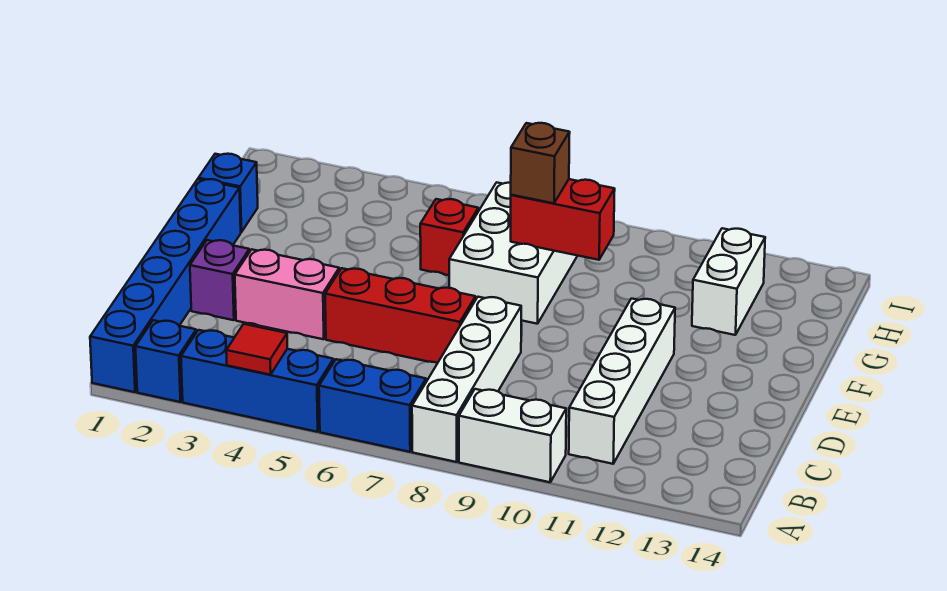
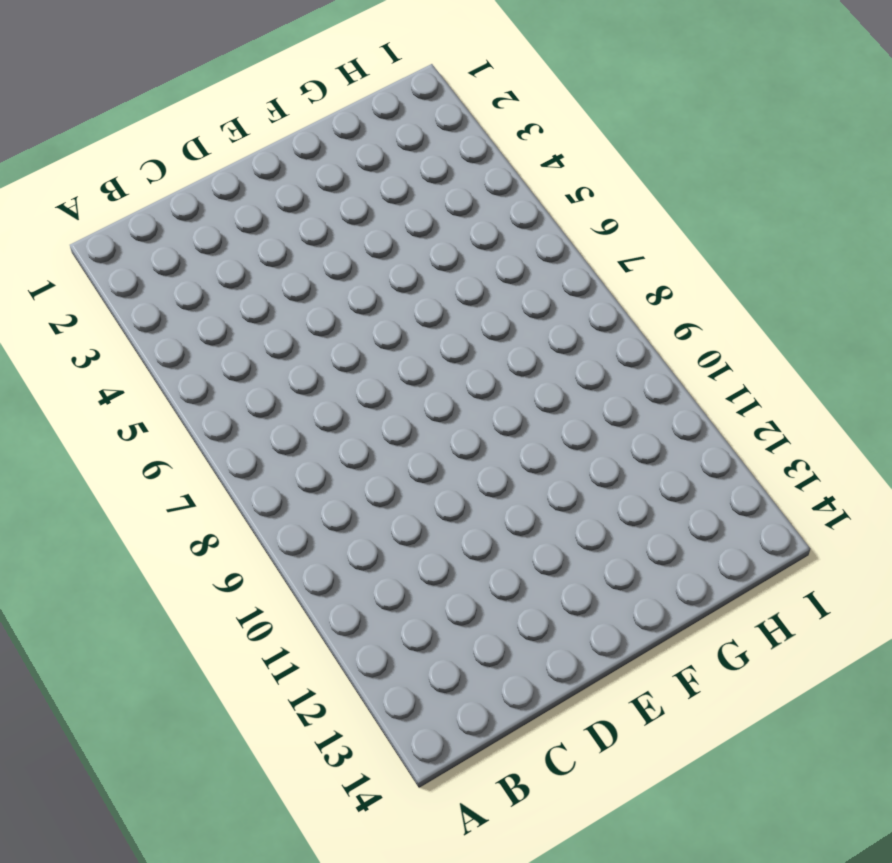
none -> blue 1x6 brick [90,179,241,392]
none -> blue 1x1 brick [135,320,196,402]
none -> blue 1x3 brick [181,330,334,432]

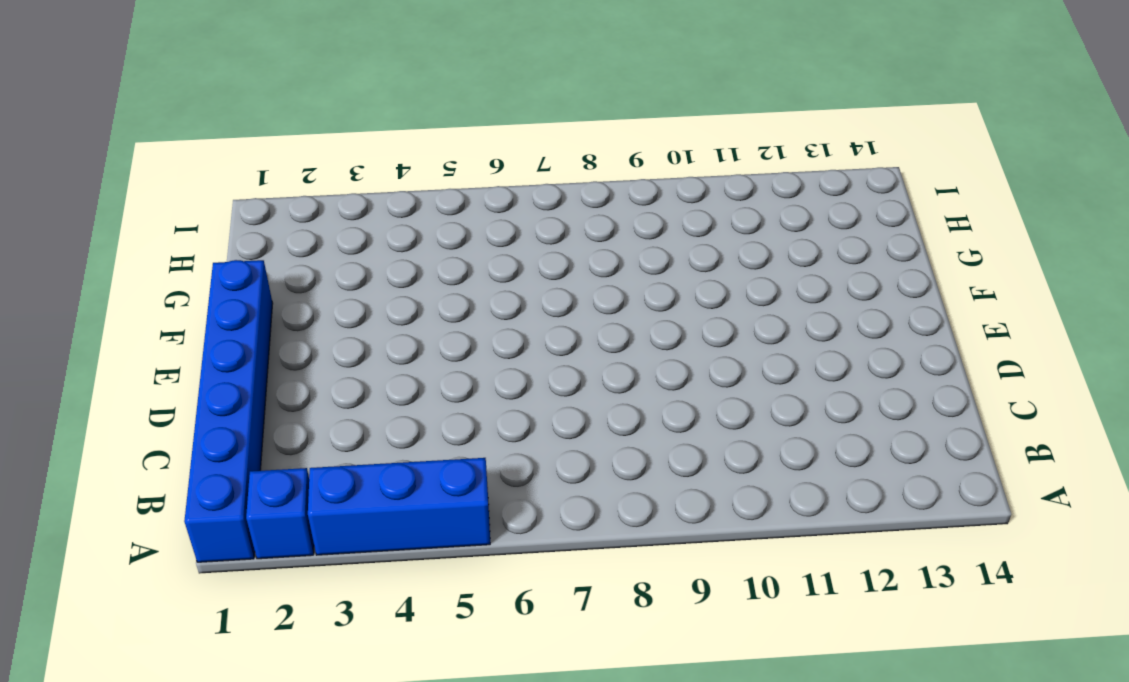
none -> blue 1x2 brick [319,359,426,452]
none -> white 1x4 brick [412,297,521,462]
none -> white 1x2 brick [459,389,566,482]

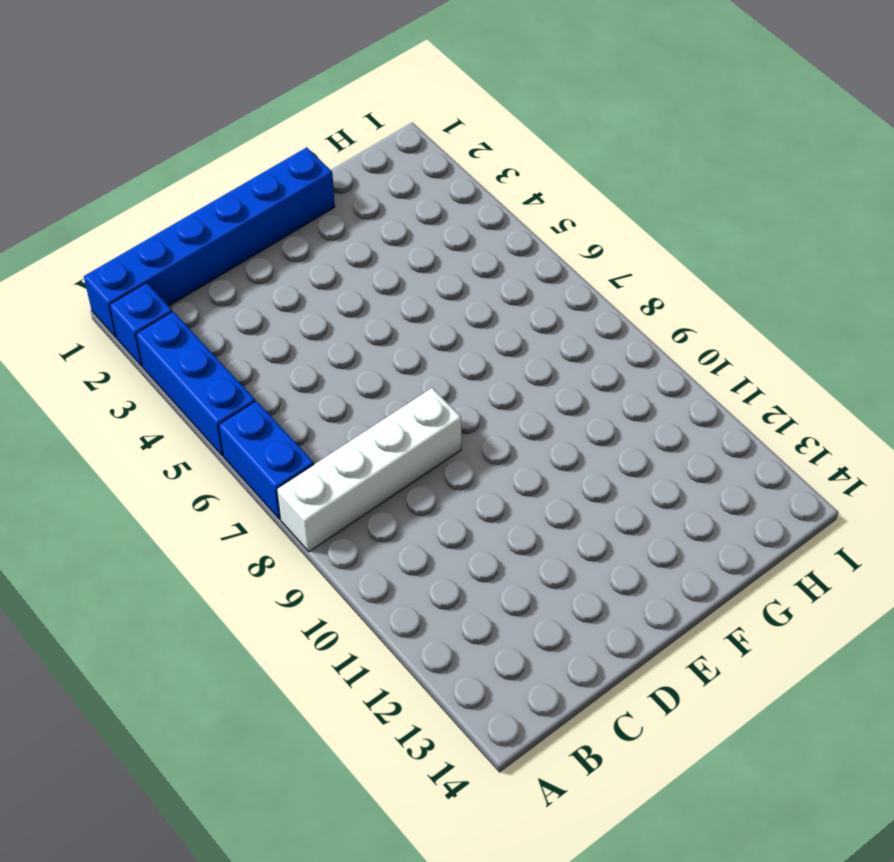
none -> white 1x2 brick [459,389,566,482]
none -> white 1x4 brick [569,299,675,464]
none -> purple 1x1 brick [190,240,249,320]

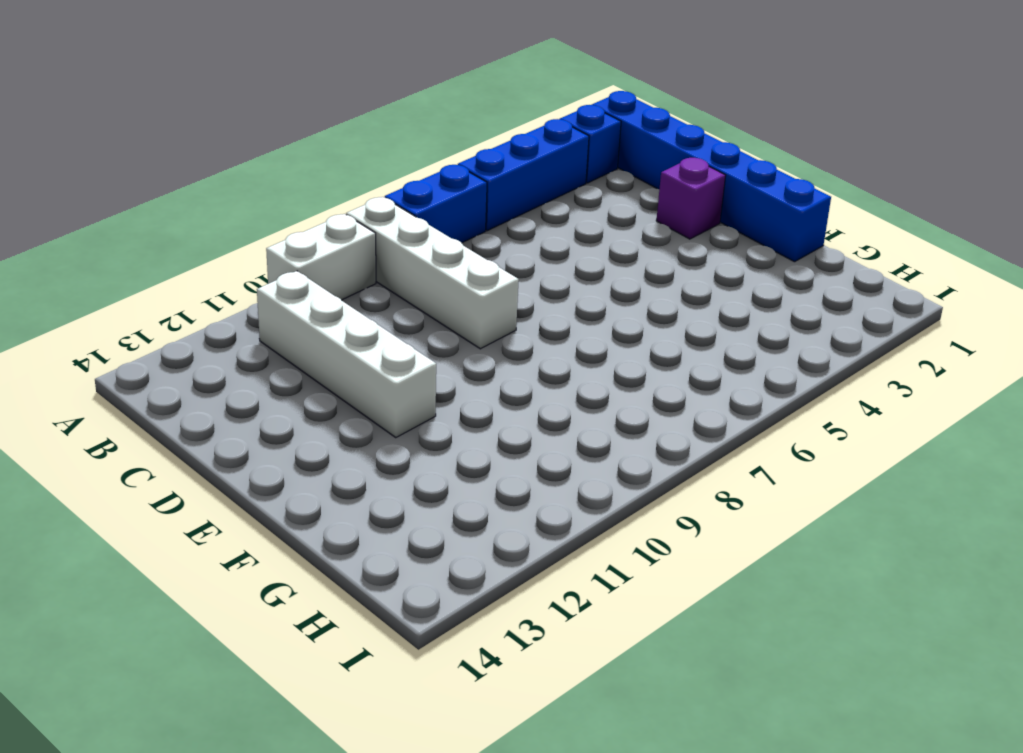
none -> pink 1x2 brick [235,249,339,339]
none -> red 1x3 brick [325,268,476,363]
none -> white 2x3 brick [449,182,577,324]

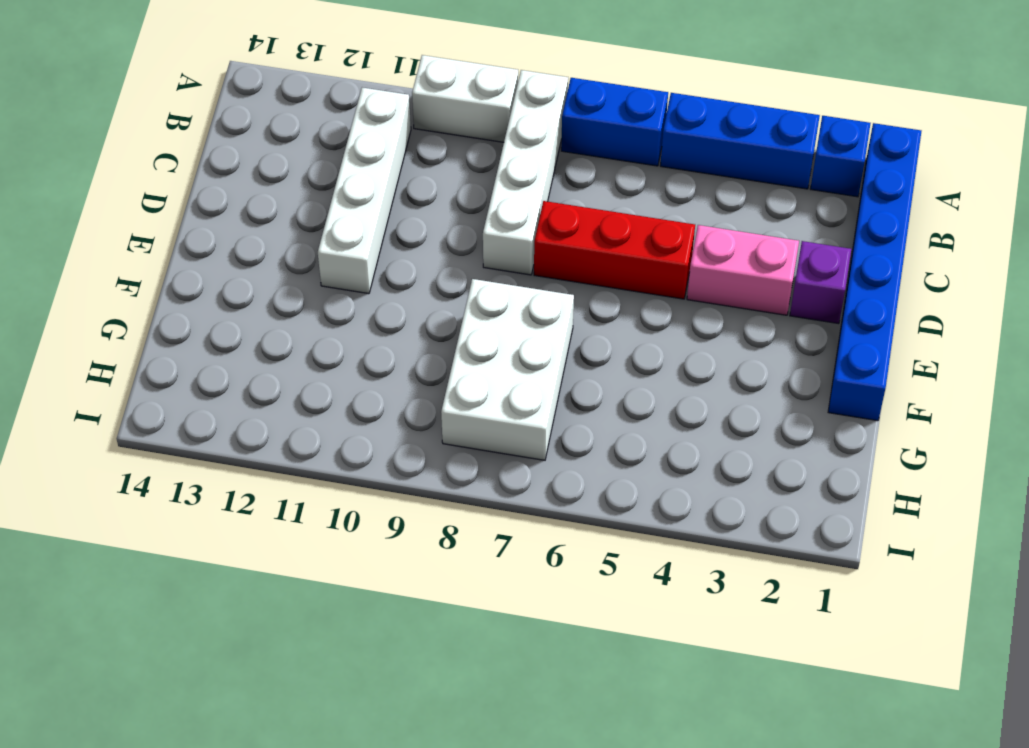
none -> blue 1x1 brick [198,154,258,232]
none -> red 1x1 brick [420,199,478,275]
none -> white 1x2 brick [692,228,765,335]

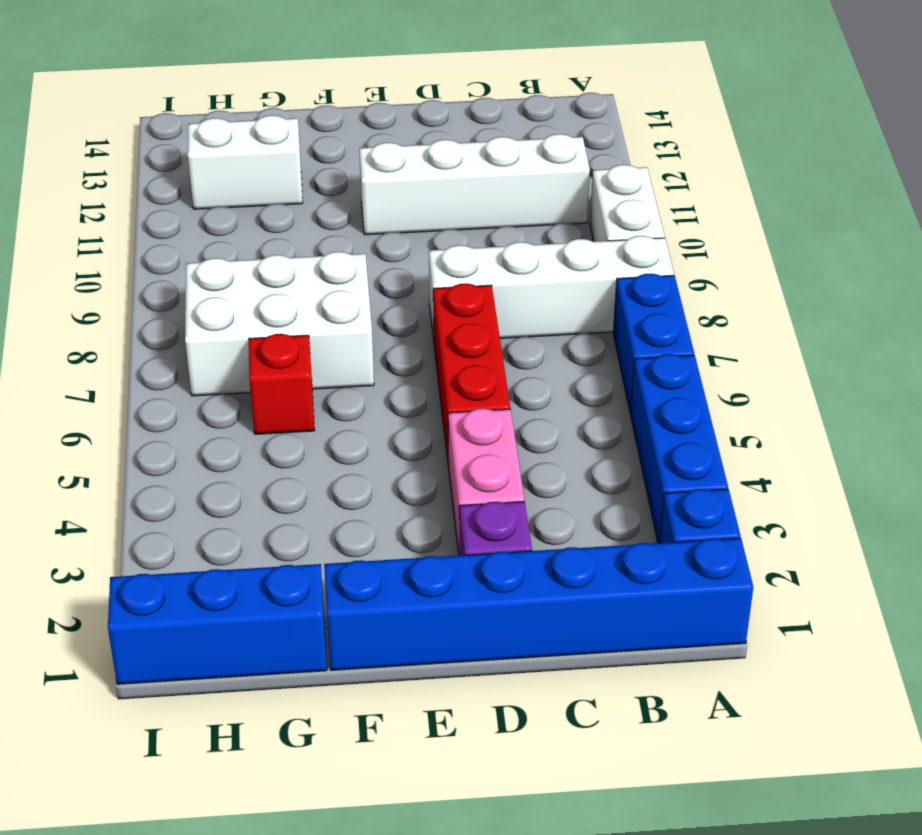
blue 1x3 brick [108,564,327,684] -> blue 1x1 brick [198,154,258,232]
none -> red 1x1 tile [226,324,287,375]
none -> red 1x2 brick [511,179,615,260]
none -> brown 1x1 brick [511,123,570,203]

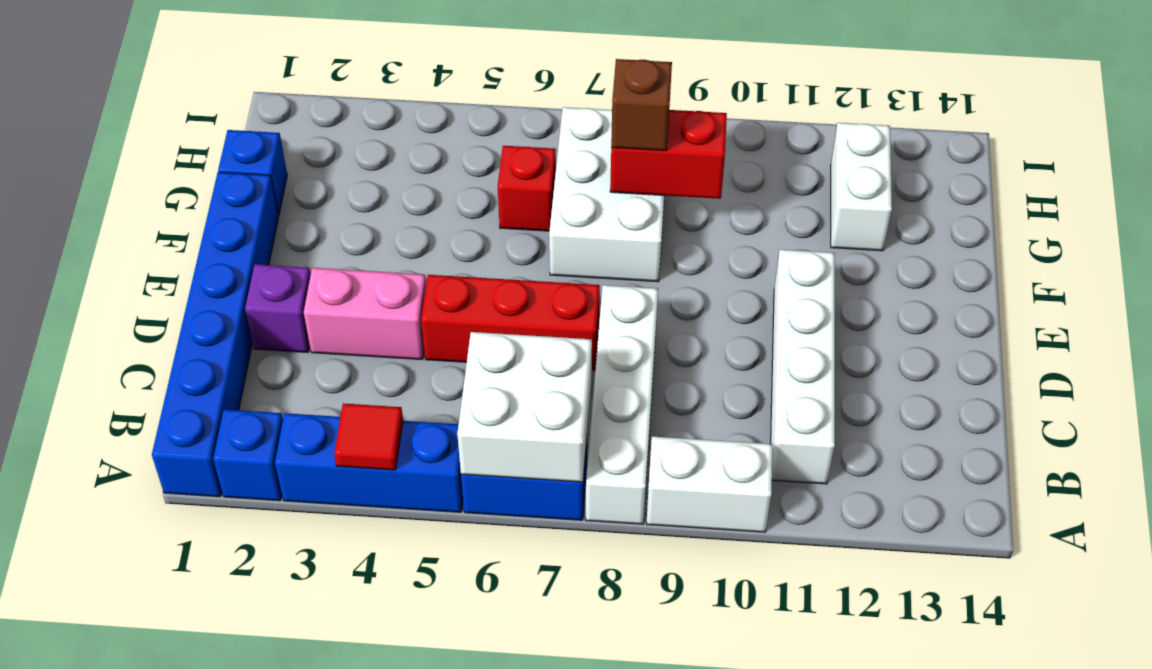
white 2x2 brick [457,332,592,482] -> none

